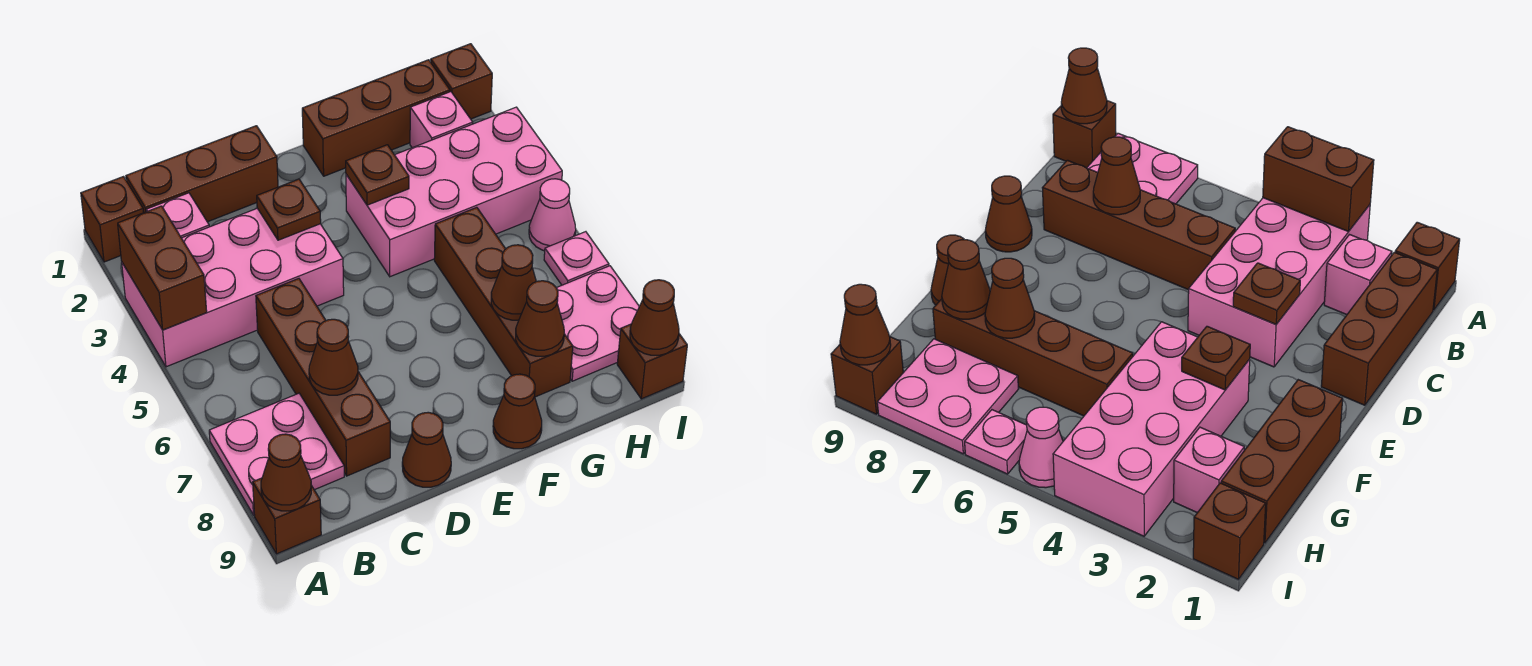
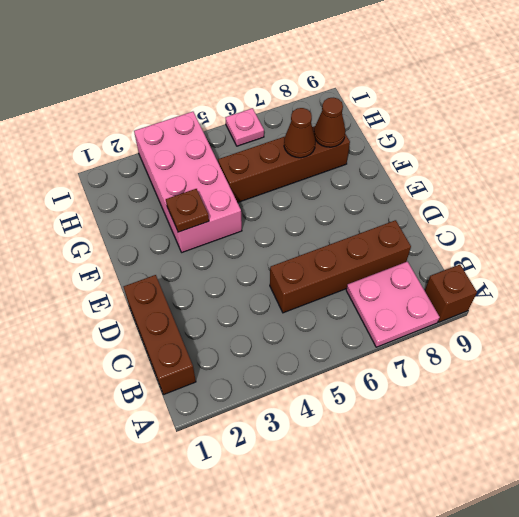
none -> brown 1x1 brick [81,177,144,262]
none -> pink 2x4 brick [122,208,344,367]
none -> pink 1x1 brick [146,193,209,238]

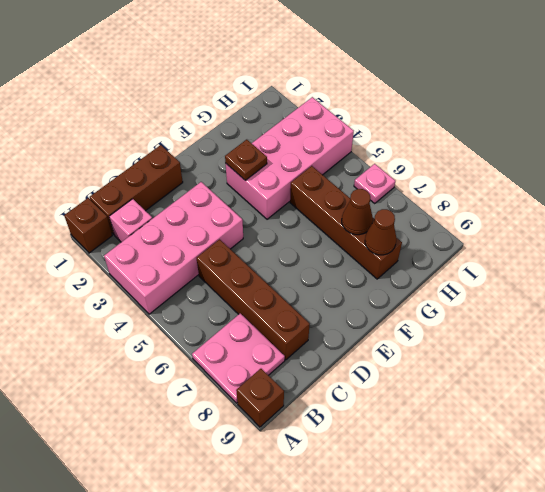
none -> brown 1x1 cone [402,412,451,487]
none -> brown 1x3 brick [302,60,450,176]
none -> brown 1x1 cone [493,374,542,449]

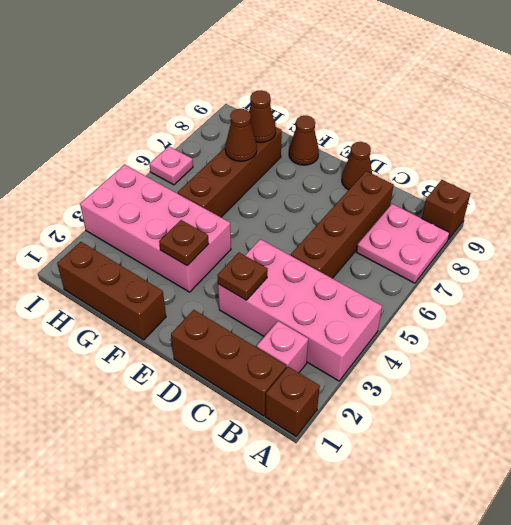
none -> pink 1x1 brick [410,92,473,148]
none -> pink 2x2 plate [557,266,639,381]
none -> brown 1x1 brick [431,44,492,119]

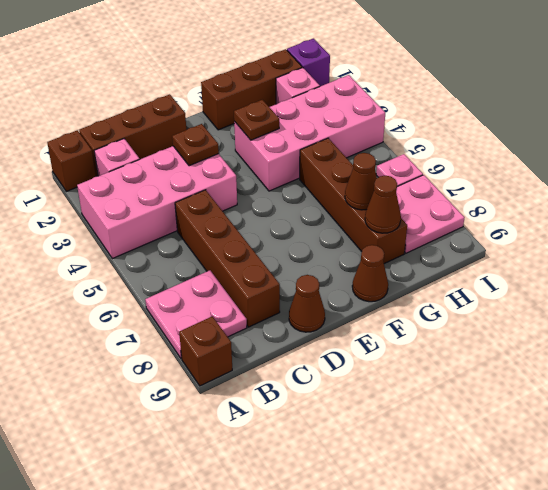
purple 1x1 brick [287,39,330,86] -> brown 1x1 brick [431,44,492,119]
none -> pink 1x1 cone [529,179,576,251]
none -> brown 1x1 brick [617,324,687,399]
none -> brown 1x2 brick [118,206,207,330]

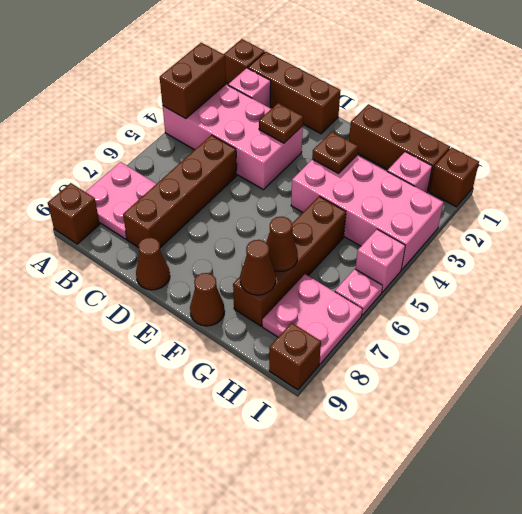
pink 1x1 brick [355,229,405,292] -> pink 1x1 cone [529,179,576,251]
none -> brown 1x1 cone [261,434,311,511]
none -> brown 1x1 cone [309,319,358,395]
none -> brown 1x1 cone [630,280,679,355]

